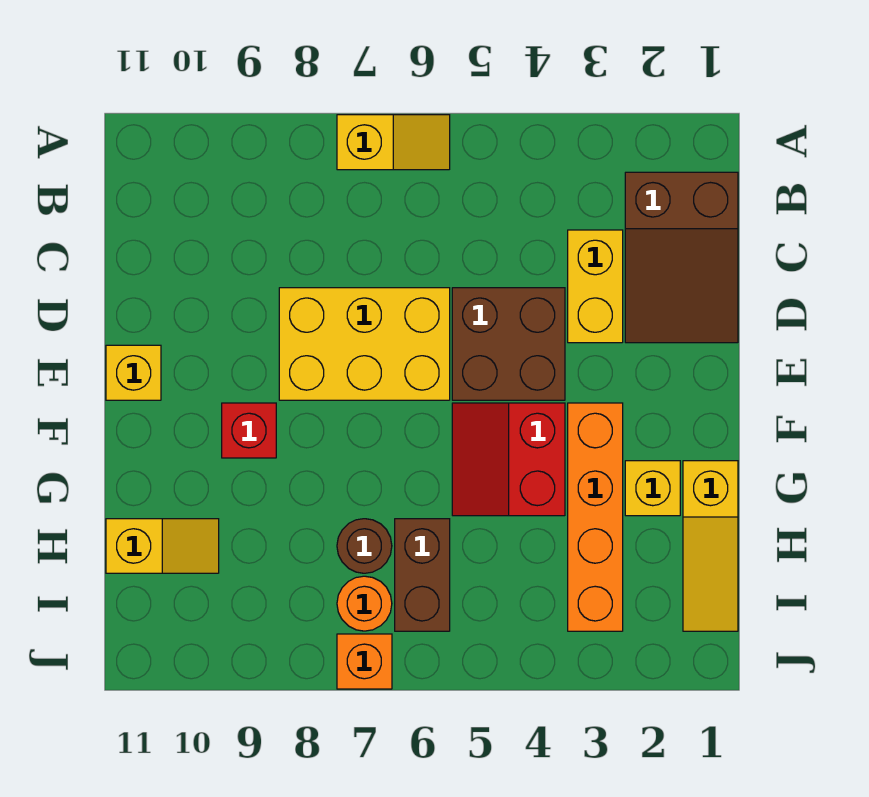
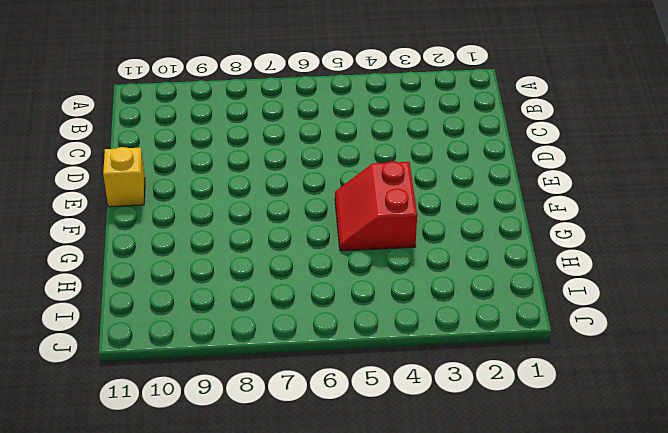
none -> yellow 1x2 slope [337,115,450,170]
none -> brown 2x3 slope [625,172,738,343]
none -> yellow 1x2 brick [568,230,623,343]

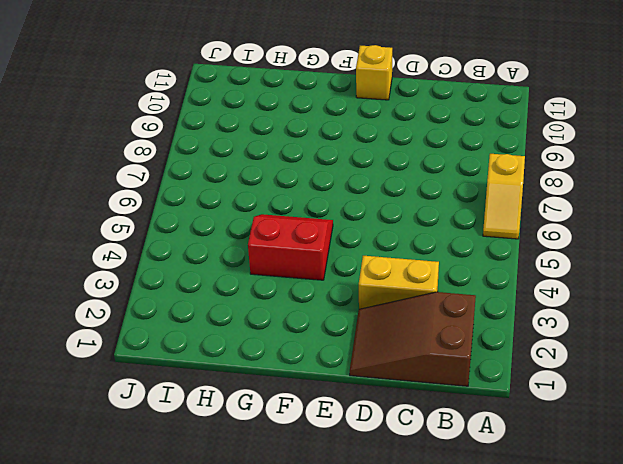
none -> brown 2x2 brick [452,288,565,400]
none -> yellow 2x3 brick [279,288,450,400]
none -> orange 1x4 brick [568,403,623,631]

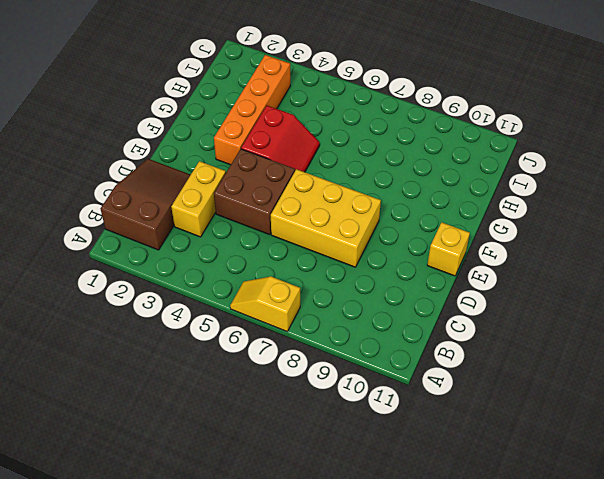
none -> red 1x1 brick [222,403,276,458]
none -> yellow 1x3 slope [683,461,738,631]
none -> yellow 1x1 brick [625,461,680,516]

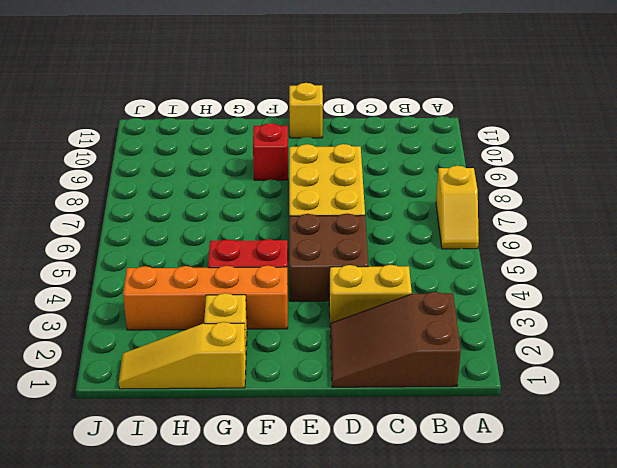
none -> brown 1x2 brick [395,519,450,631]
none -> brown 1x1 round brick [337,519,392,573]
none -> yellow 1x2 slope [106,519,219,573]

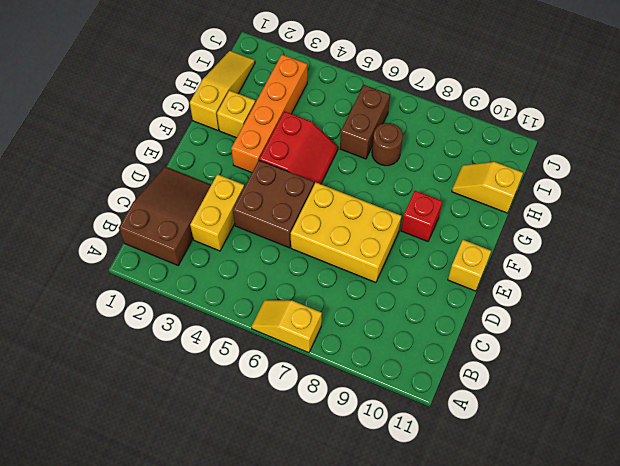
none -> orange 1x1 round brick [337,576,392,631]
none -> orange 1x1 brick [337,634,392,689]

